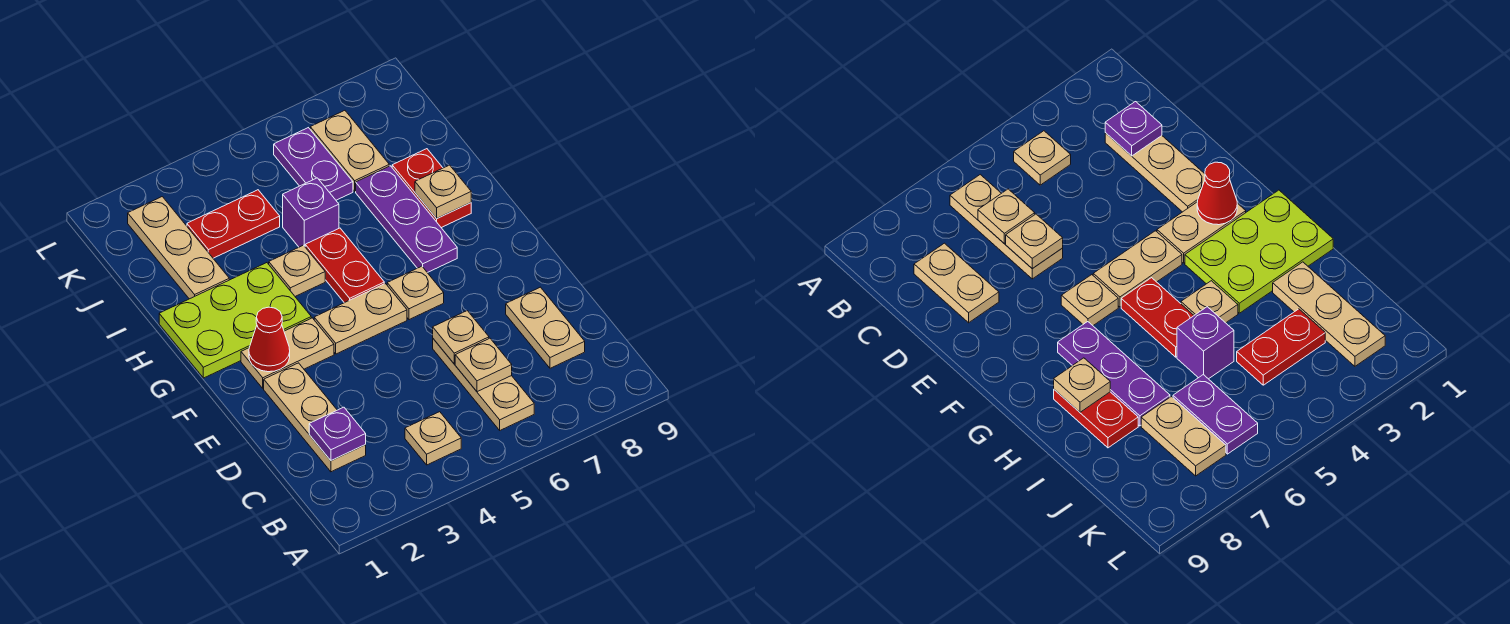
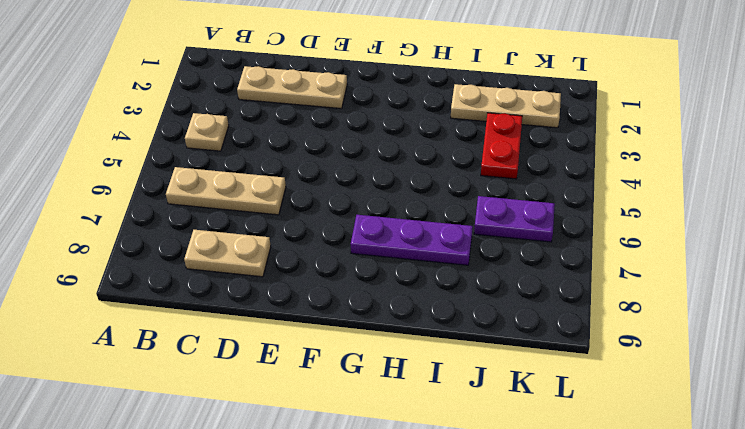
none -> tan 1x2 plate [241,318,334,388]
none -> tan 1x2 plate [314,284,407,354]
none -> tan 1x1 plate [387,266,444,320]

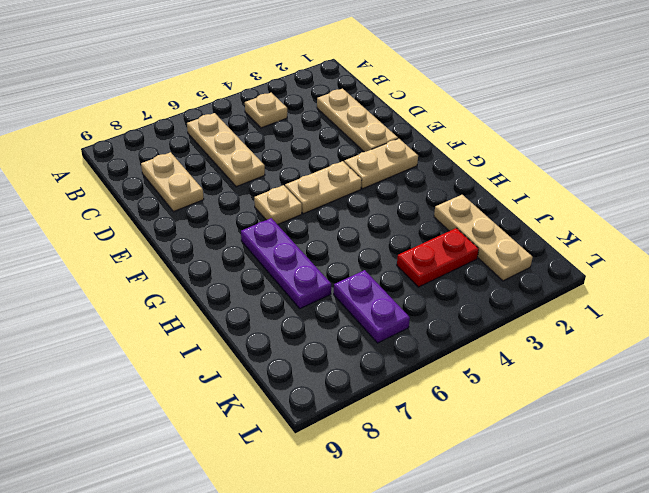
none -> lime 2x3 plate [159,263,311,378]
none -> red 1x2 plate [305,228,384,303]
none -> tan 1x1 plate [269,245,325,296]

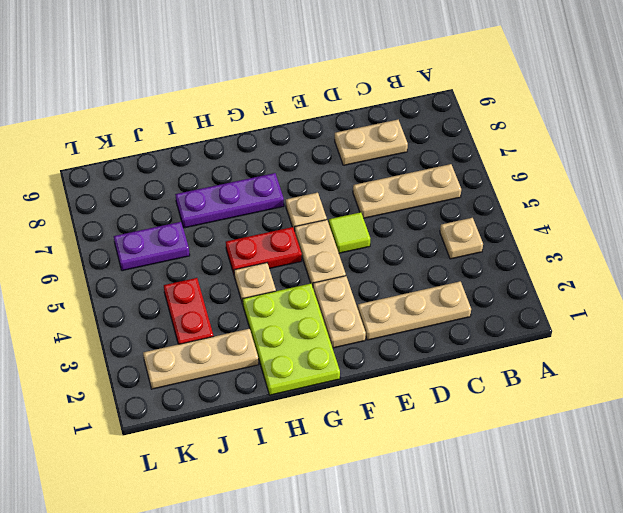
lime 1x1 tile [329,212,370,253] -> none
none -> red 1x2 plate [392,149,471,228]
none -> purple 1x1 brick [283,178,339,247]
none -> tan 1x2 plate [310,111,389,191]

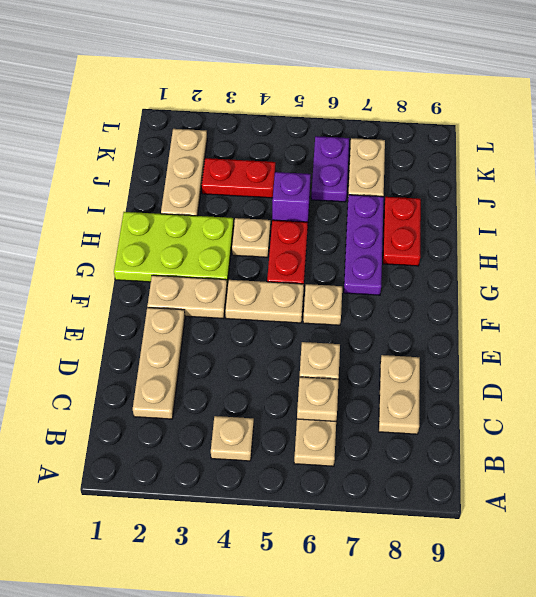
none -> purple 1x1 plate [309,407,366,461]
none -> red 1x1 cone [249,307,290,372]
none -> tan 1x1 plate [415,165,471,219]

